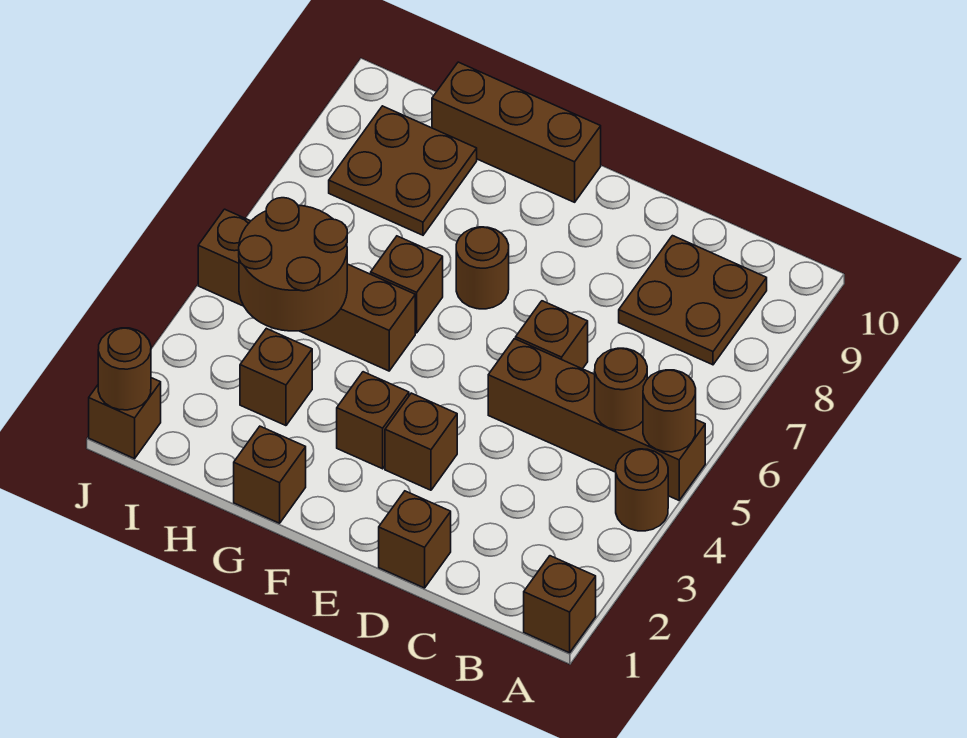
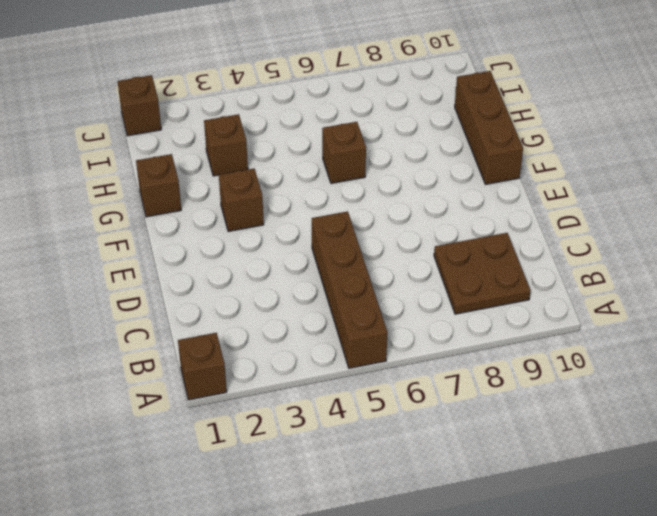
none -> brown 1x1 round brick [616,449,668,531]
none -> brown 1x1 brick [379,491,451,588]
none -> brown 1x1 brick [516,301,588,369]

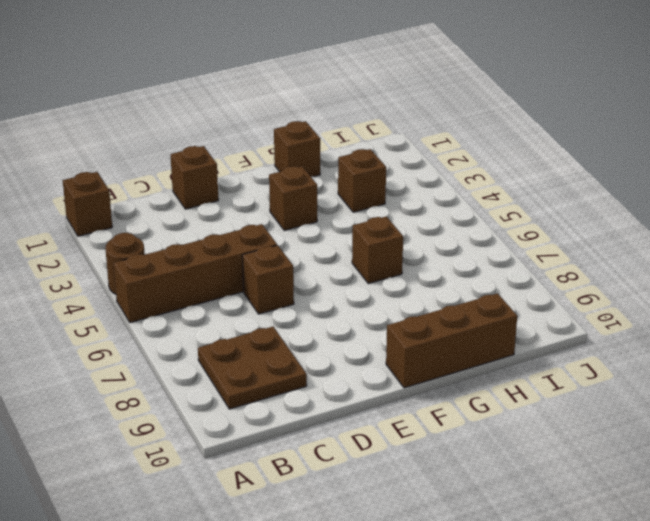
none -> brown 1x1 brick [385,393,457,490]
none -> brown 1x1 round brick [456,227,509,309]
none -> brown 1x4 brick [198,209,415,371]

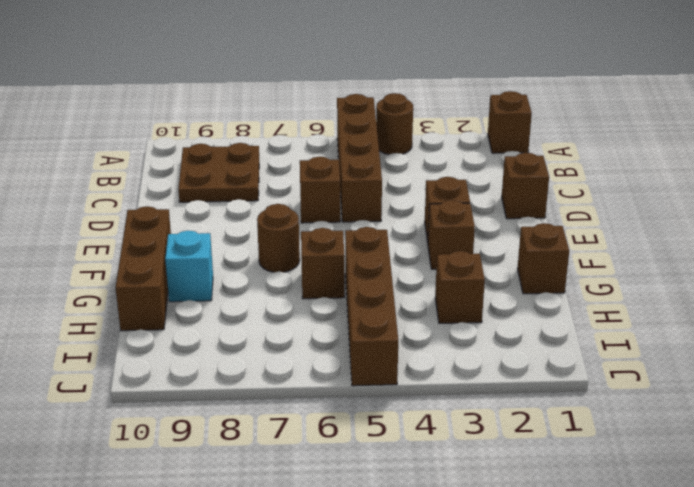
cyan 1x1 brick [165,231,213,302] -> none
none -> brown 2x2 plate [329,106,477,235]
none -> brown 1x1 brick [89,378,161,459]
none -> brown 1x1 round brick [643,370,696,452]

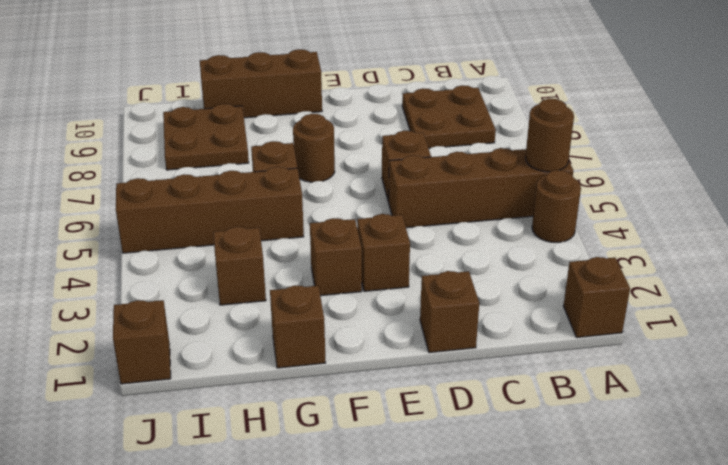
none -> brown 1x1 round brick [595,348,647,430]
none -> brown 2x2 round brick [239,198,347,331]
none -> brown 1x1 round brick [98,328,151,410]

